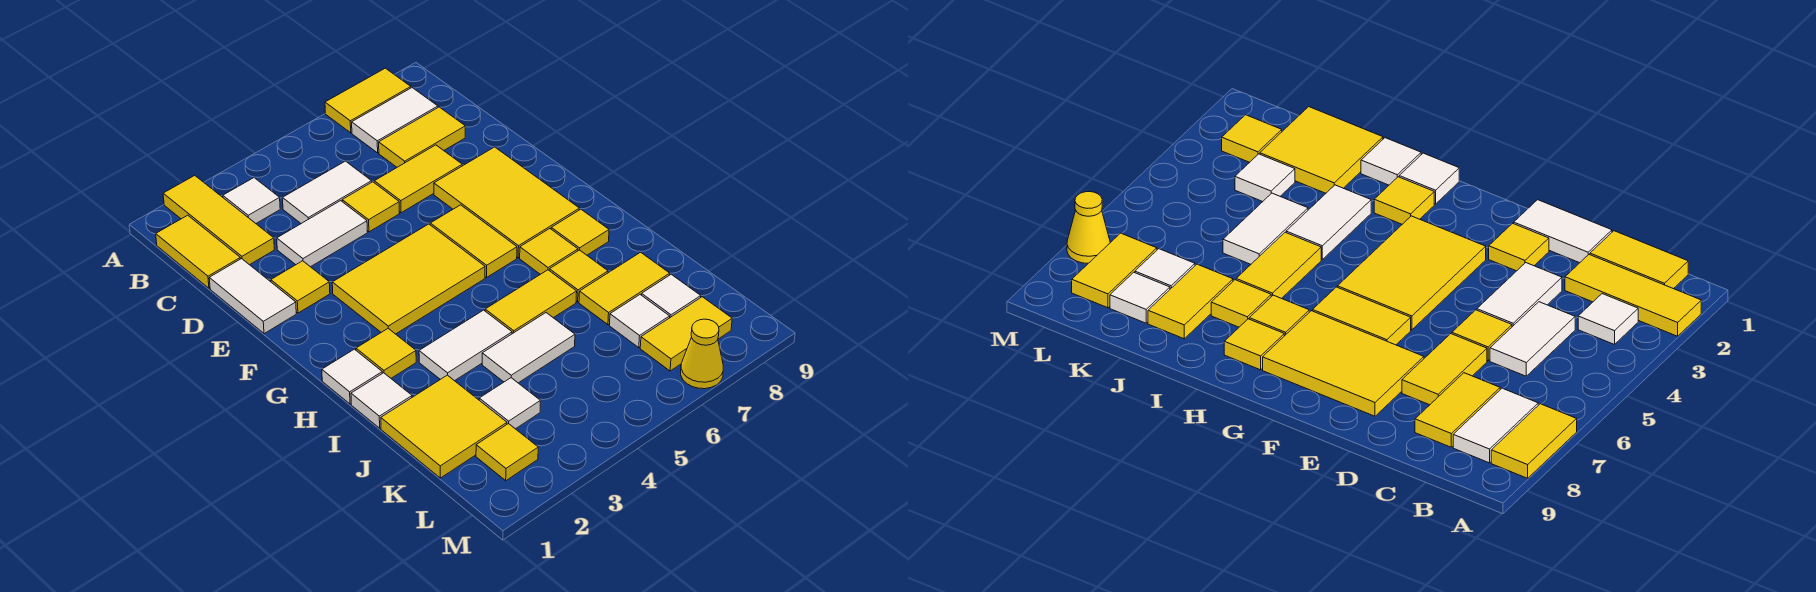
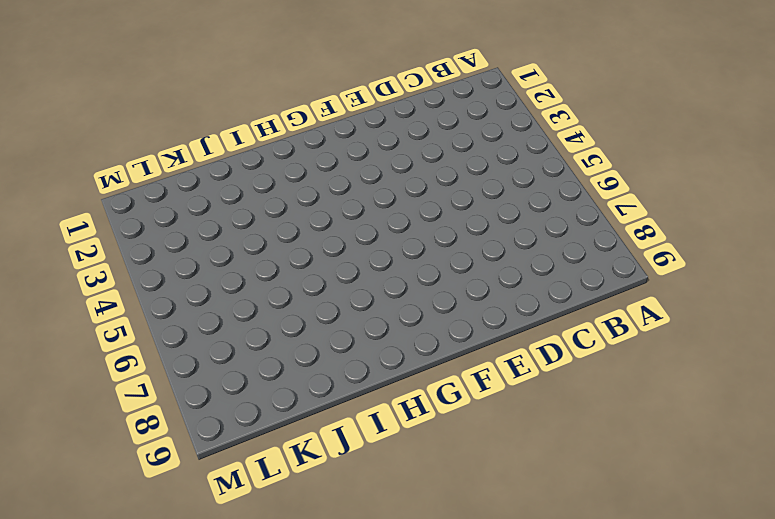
none -> yellow 1x3 tile [163,176,274,265]
none -> yellow 1x2 tile [325,68,411,133]
none -> yellow 1x2 tile [156,215,240,288]
none -> white 1x1 tile [223,178,280,223]

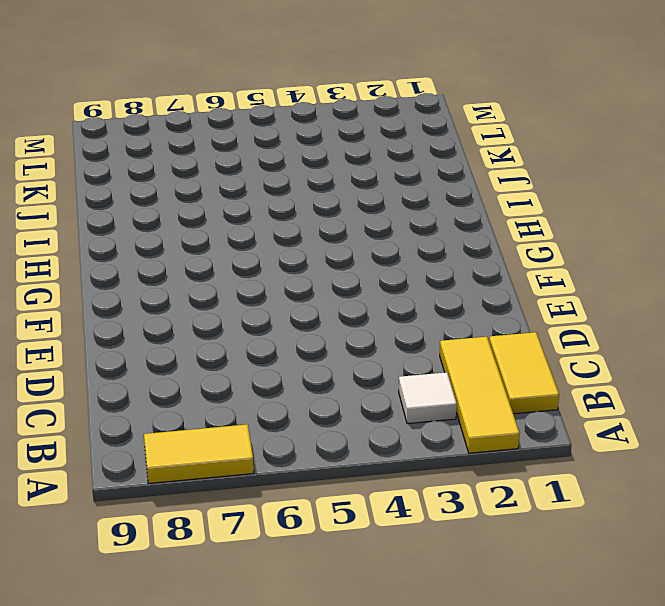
none -> white 1x2 tile [352,88,438,153]
none -> white 1x2 tile [283,161,372,223]
none -> yellow 1x2 tile [379,107,465,167]
none -> white 1x2 tile [209,259,296,334]

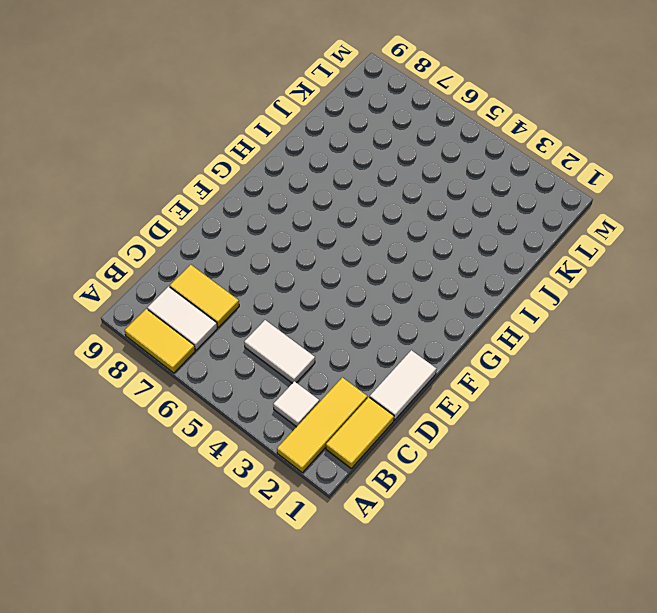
none -> white 1x2 tile [277,201,367,267]
none -> yellow 1x1 tile [342,182,399,232]
none -> yellow 1x2 tile [374,145,462,213]
none -> yellow 1x1 tile [271,261,330,313]

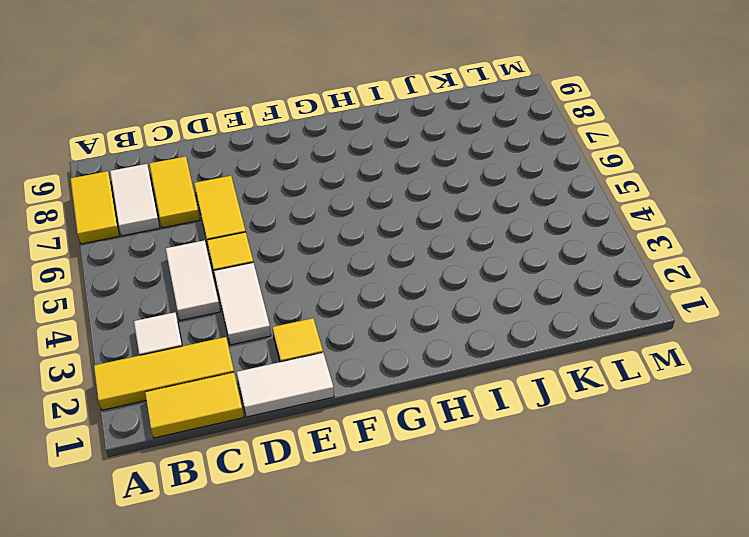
none -> yellow 2x3 tile [434,147,579,258]
none -> yellow 2x3 tile [332,224,485,334]
none -> yellow 1x2 tile [430,205,517,277]
none -> white 1x1 tile [322,349,382,404]

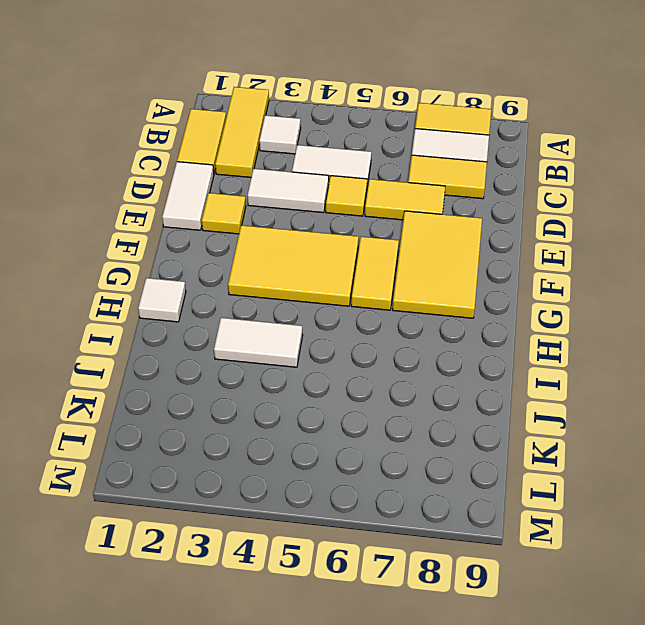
none -> yellow 1x1 tile [356,329,416,378]
none -> yellow 1x1 tile [520,229,578,274]
none -> yellow 1x1 tile [551,209,609,255]
none -> white 1x1 tile [351,373,412,428]

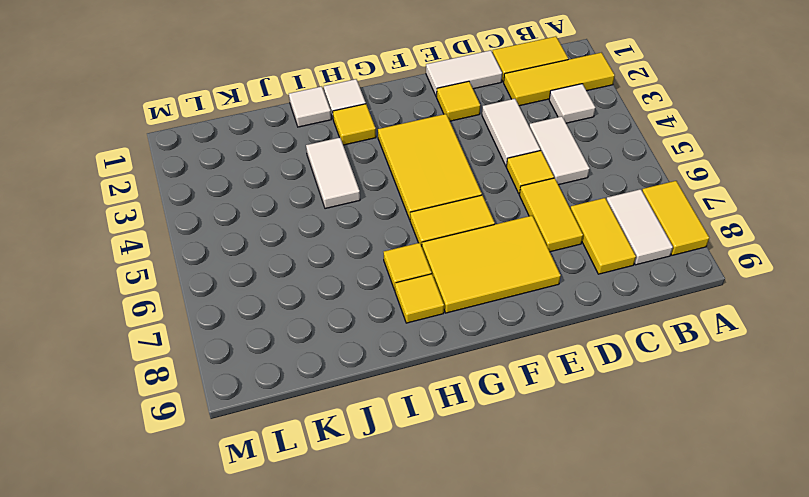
none -> yellow 1x2 tile [485,270,577,334]
none -> yellow 1x1 tile [549,250,608,302]
none -> yellow 2x2 tile [381,375,507,478]
none -> white 1x2 tile [482,313,575,383]

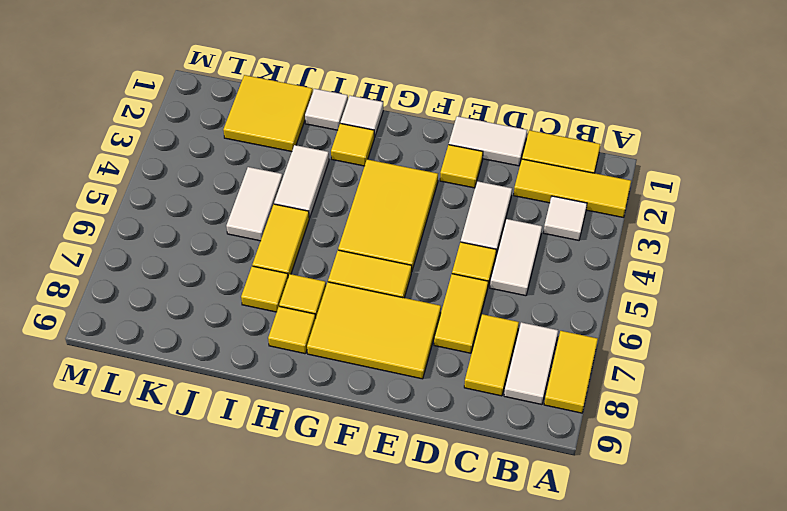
none -> yellow 1x2 tile [579,252,670,325]
none -> white 1x1 tile [479,378,540,429]
none -> white 1x1 tile [609,295,670,348]
none -> white 1x1 tile [642,274,701,317]

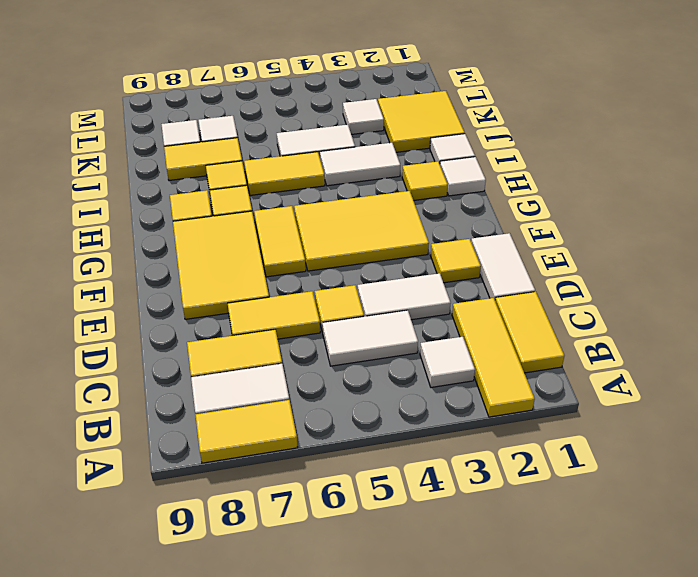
none -> yellow 1x1 tile [476,424,538,481]
none -> yellow 1x2 tile [640,297,732,371]
none -> yellow 1x1 cone [681,319,723,389]

